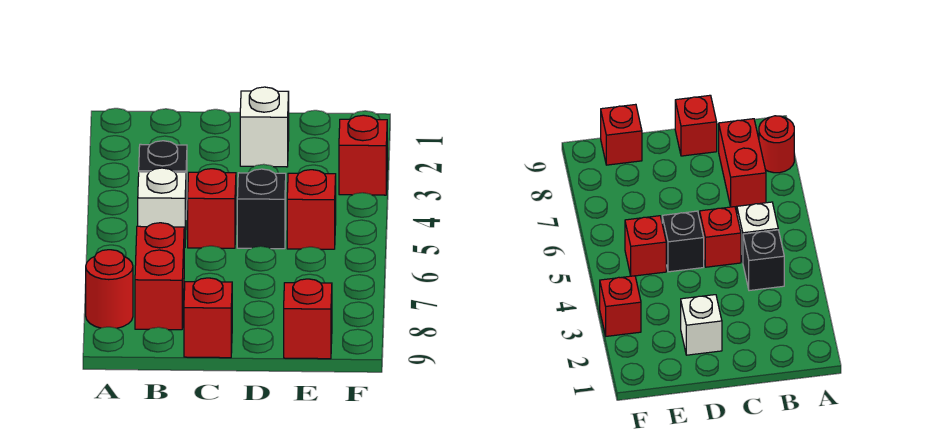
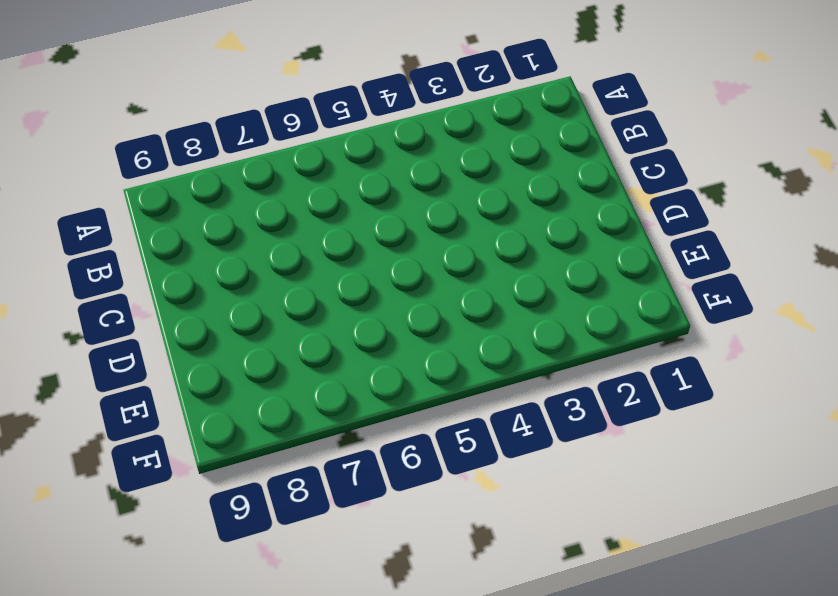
none -> red 1x1 round brick [86,250,133,328]
none -> black 1x1 brick [139,141,187,210]

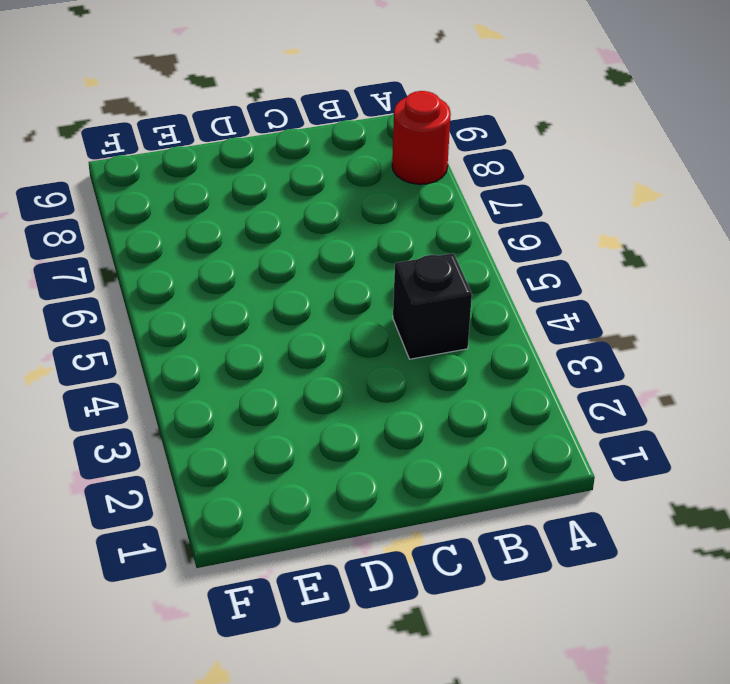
none -> white 1x1 brick [138,168,186,248]
none -> red 1x2 brick [135,223,184,330]

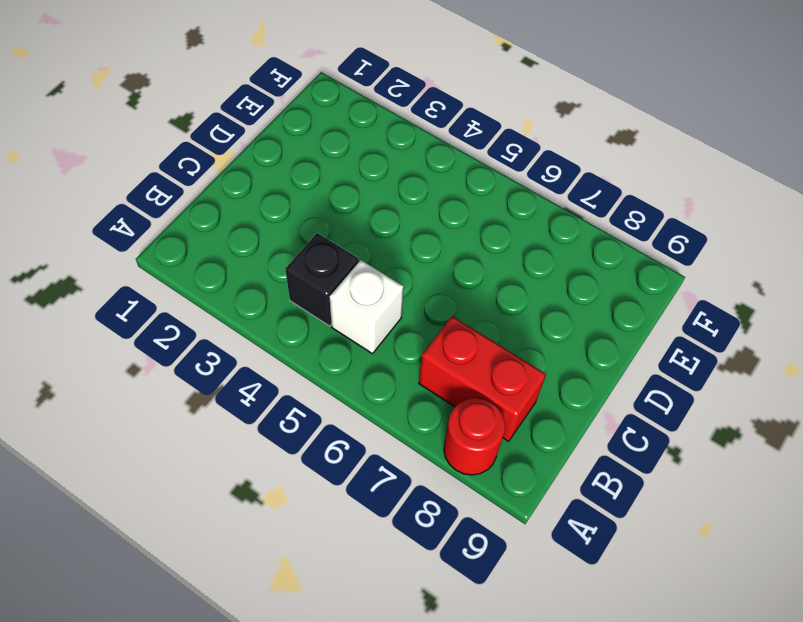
none -> red 1x1 brick [188,169,236,248]
none -> red 1x1 brick [184,278,232,358]

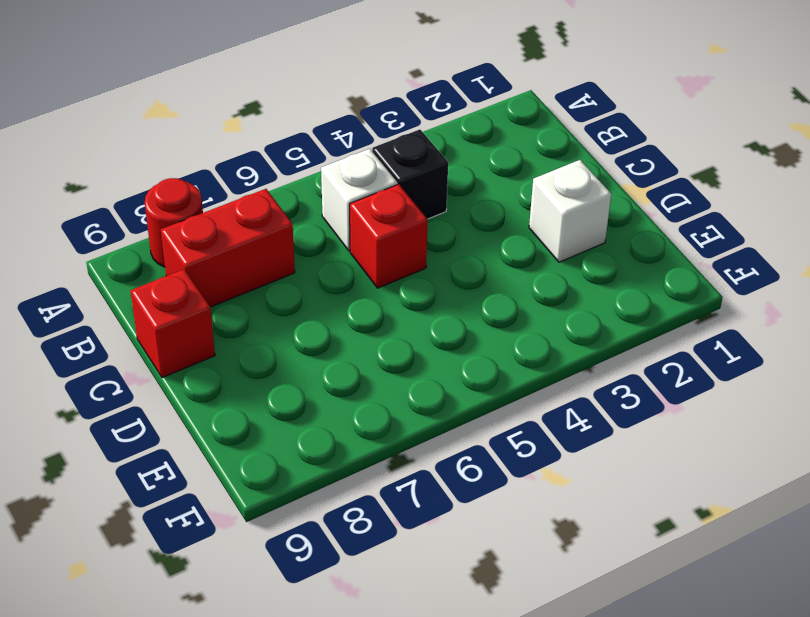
none -> black 1x1 brick [237,169,286,249]
none -> red 1x1 brick [287,170,336,249]

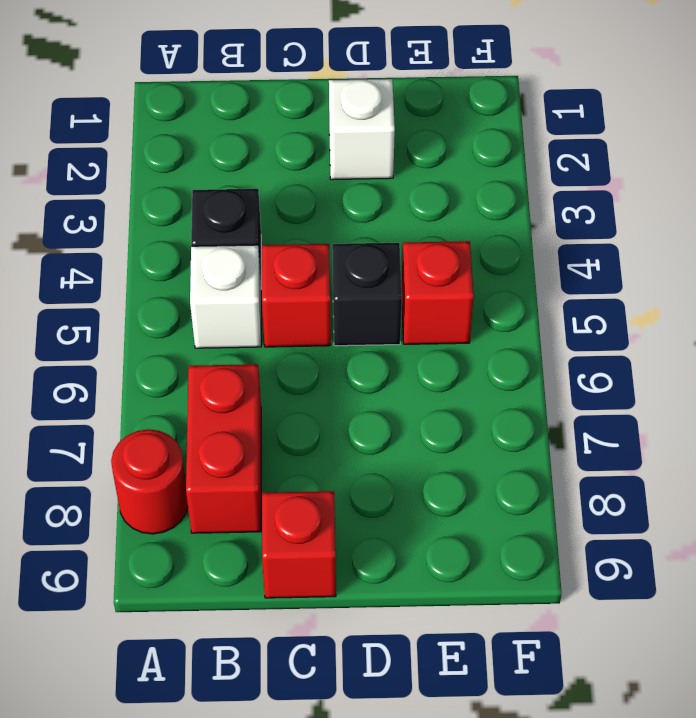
none -> red 1x1 brick [284,279,332,359]
none -> red 1x1 brick [339,115,387,195]

